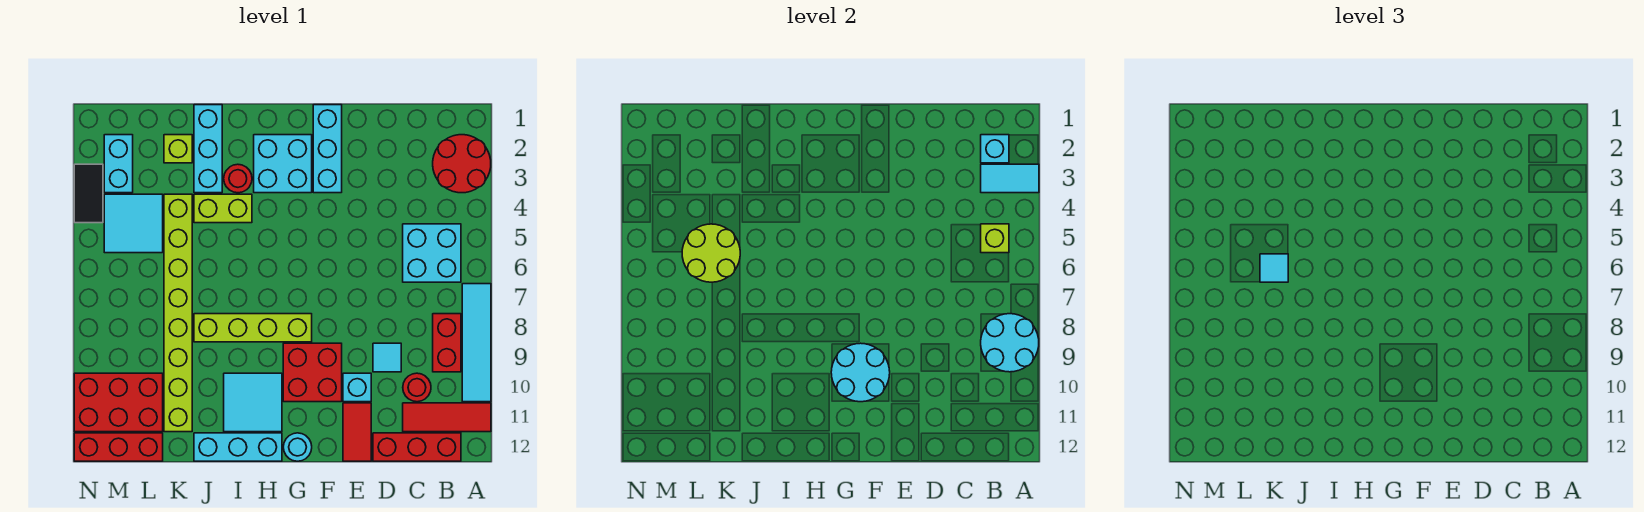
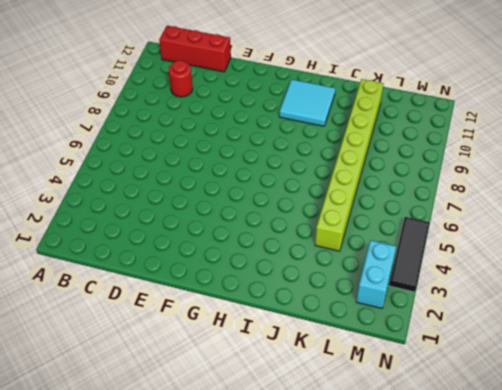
black 1x3 tile [389,217,430,292] -> black 1x2 tile [74,164,103,223]
none -> red 2x2 round brick [433,135,491,193]
none -> cyan 1x4 tile [462,284,491,402]
none -> red 1x3 tile [403,403,491,432]
none -> cyan 2x2 brick [403,224,461,282]

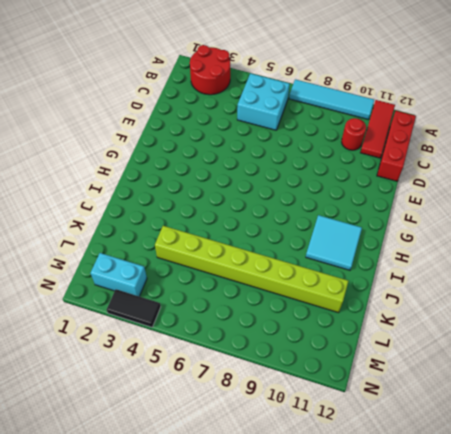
none -> red 1x2 brick [433,314,461,372]
none -> cyan 1x1 tile [373,343,401,372]
none -> cyan 1x1 brick [343,373,371,402]
none -> red 1x2 tile [343,403,371,461]

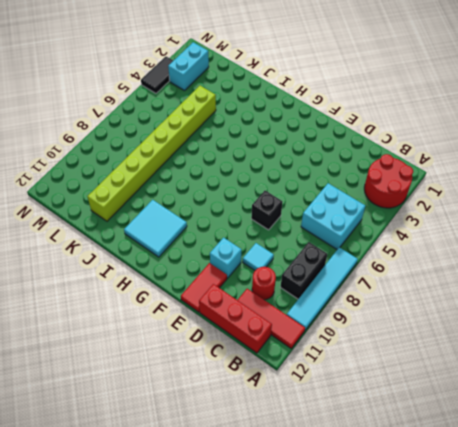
black 1x2 brick [281,242,327,299] -> red 1x2 brick [433,314,461,372]
black 1x1 brick [251,191,282,230] -> none
none -> cyan 1x3 brick [313,105,342,193]
none -> red 2x2 brick [283,343,342,402]
none -> cyan 2x2 brick [254,135,312,193]
none -> lime 1x4 brick [194,314,312,342]

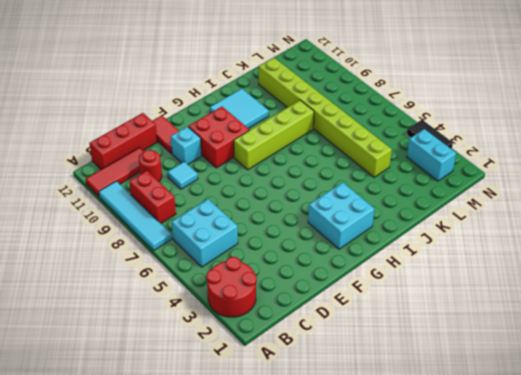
none -> cyan 1x3 brick [313,105,342,193]
none -> cyan 1x1 round brick [283,433,312,461]
none -> cyan 1x3 brick [194,433,282,461]
none -> red 1x1 round brick [224,164,252,193]

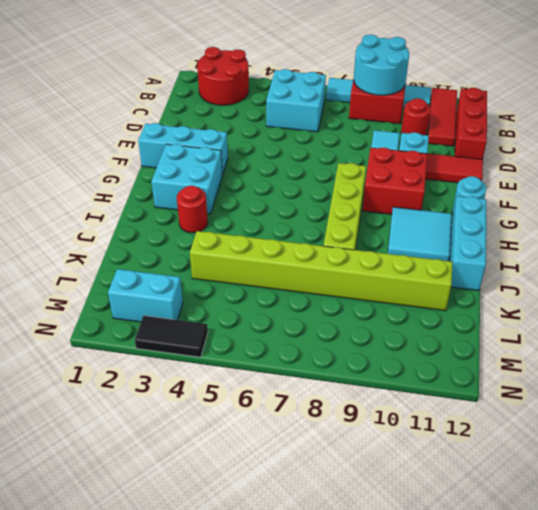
none -> lime 1x2 brick [194,194,252,223]
none -> cyan 1x3 brick [194,105,222,193]
none -> lime 1x1 brick [164,135,192,163]
none -> cyan 2x2 tile [104,194,163,253]

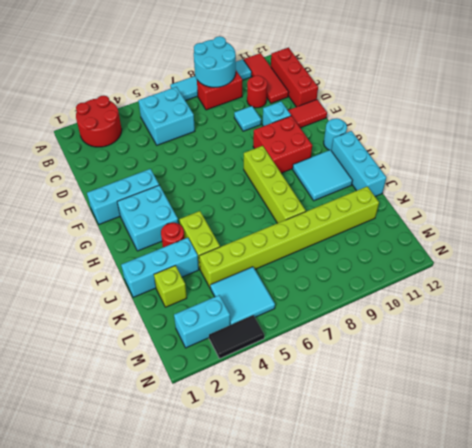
none -> red 2x3 brick [74,373,163,432]
none -> red 1x3 brick [74,433,163,461]
none -> cyan 1x2 tile [981,164,1039,193]
none -> cyan 1x1 brick [981,135,1009,163]

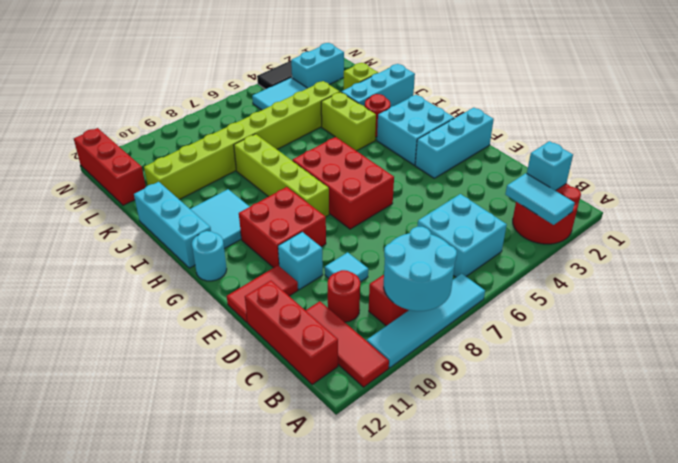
red 2x3 brick [292,137,394,229] -> red 2x3 brick moved to [74,373,163,432]
none -> lime 1x1 brick [981,224,1009,253]
none -> cyan 2x2 round brick [831,343,890,402]
none -> lime 2x2 round brick [682,224,740,282]
none -> cyan 1x1 tile [1260,254,1288,282]

